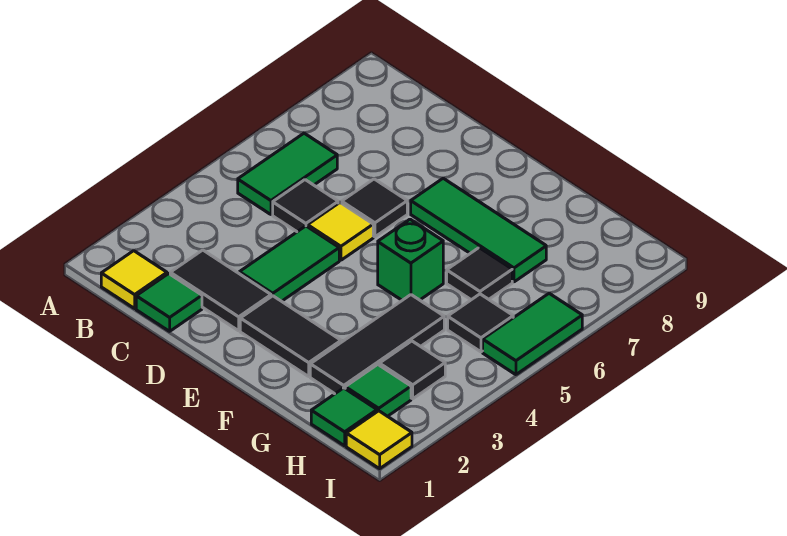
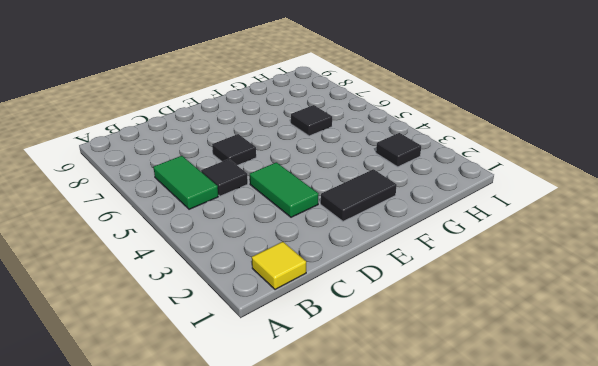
none -> green 1x1 tile [136,274,202,331]
none -> black 1x2 tile [170,250,271,331]
none -> yellow 1x1 tile [308,203,373,260]

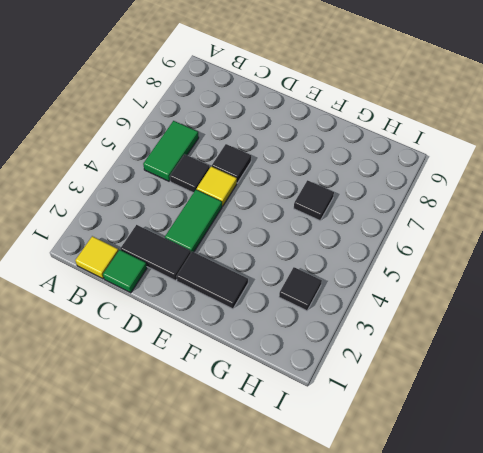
none -> green 1x3 tile [411,178,546,282]
none -> green 1x1 brick [378,219,443,300]
none -> black 1x3 tile [310,295,444,394]

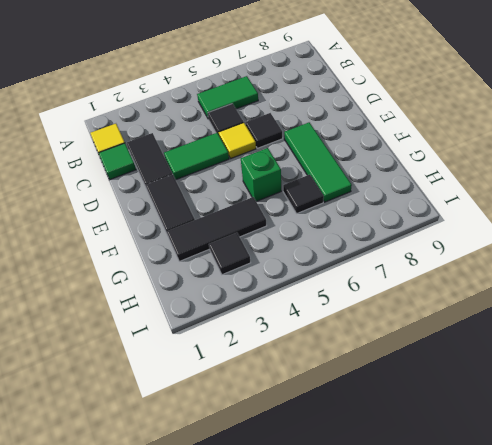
none -> green 1x1 tile [311,388,377,446]
none -> green 1x1 tile [345,365,411,416]
none -> black 1x1 tile [448,294,513,352]

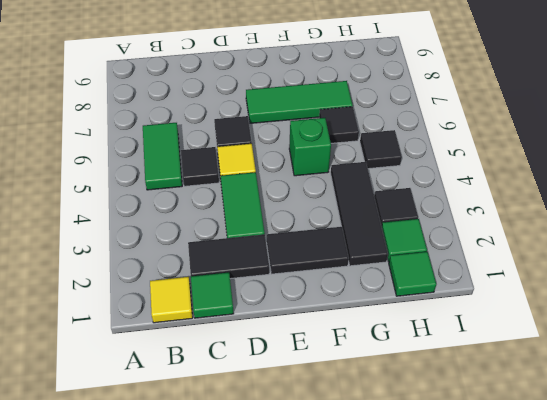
none -> yellow 1x1 tile [346,411,412,469]
none -> green 1x2 tile [483,293,582,375]

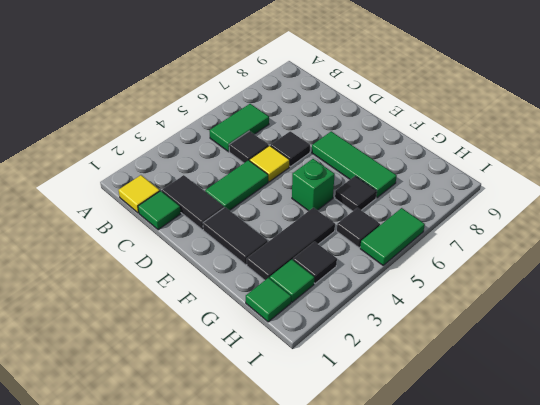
none -> yellow 1x1 tile [346,411,412,469]

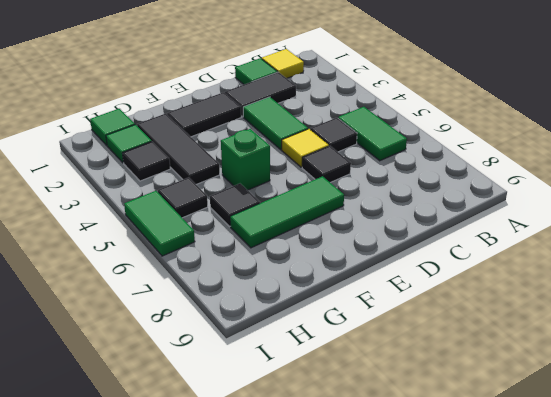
none -> yellow 1x1 tile [346,411,412,469]

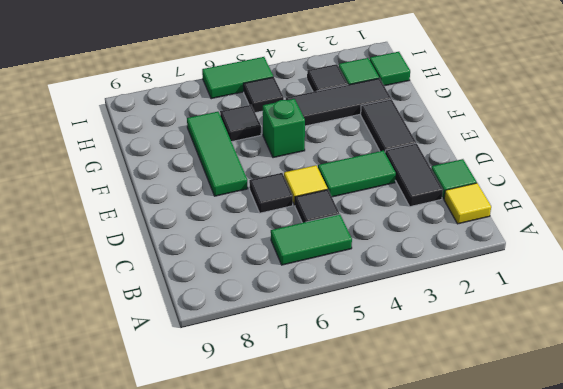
none -> yellow 1x1 tile [346,411,412,469]

